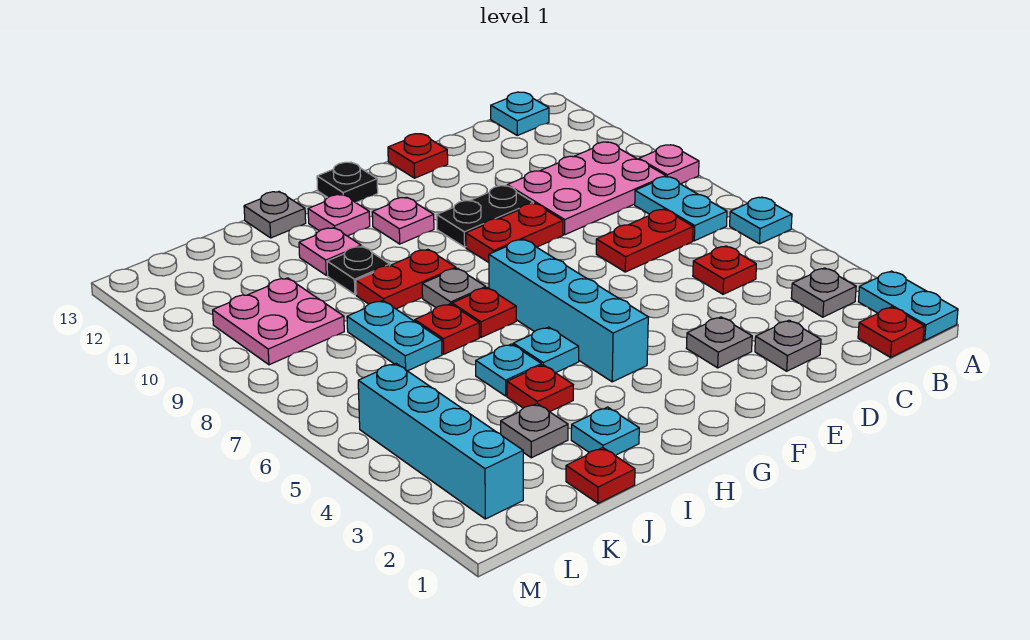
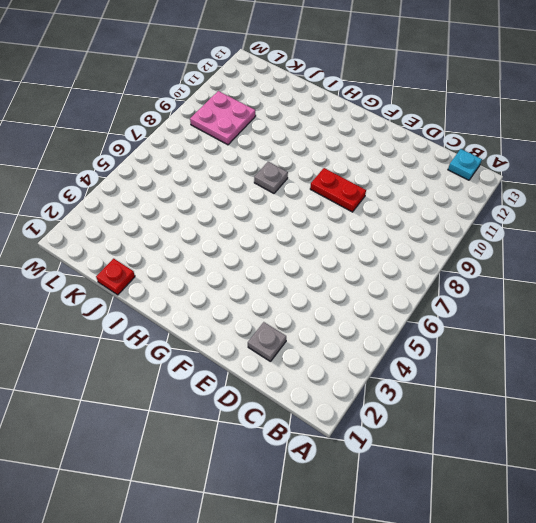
none -> cyan 1x2 plate [858,271,958,340]
none -> cyan 1x1 plate [730,197,792,244]
none -> pink 1x1 plate [639,145,699,184]
none -> red 1x1 plate [858,307,924,357]

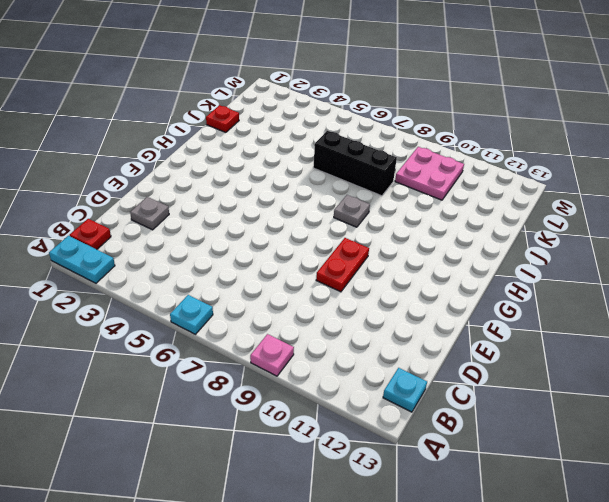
black 1x3 brick [313,131,397,196] -> cyan 1x2 plate [347,301,442,371]
none -> grey 1x1 plate [791,268,856,317]
none -> cyan 1x2 plate [635,177,727,241]
none -> pink 2x3 plate [507,142,666,235]
none -> red 1x1 plate [693,246,756,294]

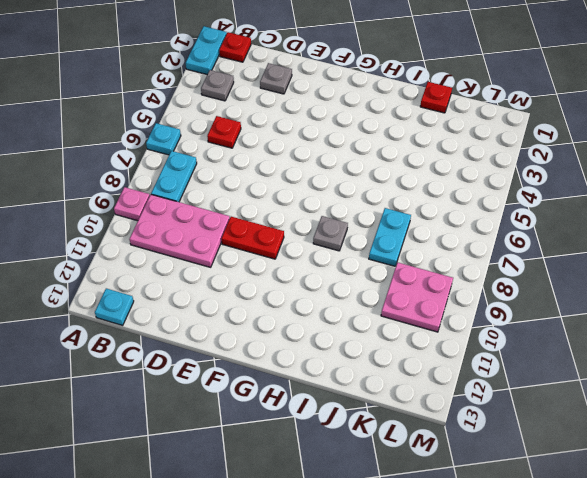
none -> red 1x2 plate [596,209,693,272]
none -> grey 1x1 plate [687,317,752,368]
none -> black 1x2 plate [437,185,533,247]
none -> red 1x1 plate [388,134,448,178]

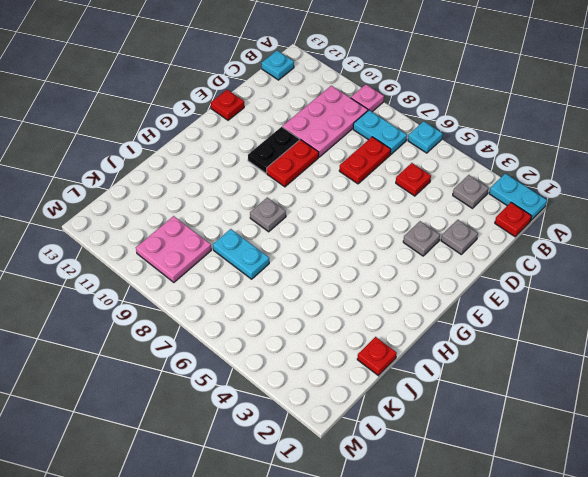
none -> cyan 1x4 brick [489,239,648,382]
none -> pink 1x1 plate [372,197,434,244]
none -> black 1x1 plate [317,162,378,203]
none -> cyan 1x1 plate [513,327,579,373]

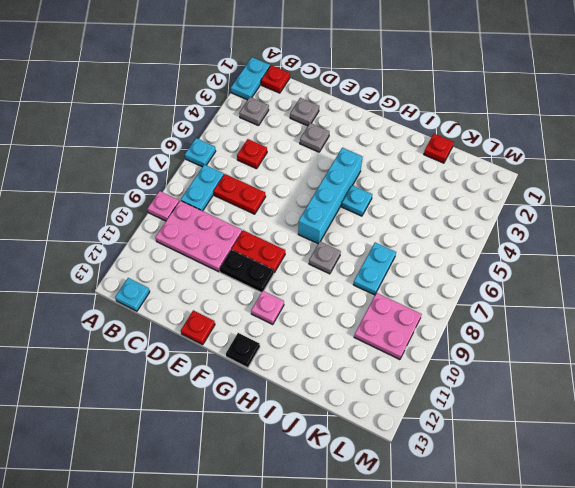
none -> red 1x1 plate [452,288,516,337]
none -> red 1x2 plate [356,249,456,309]
none -> pink 1x1 plate [308,194,370,236]
none -> cyan 1x1 plate [571,407,639,455]

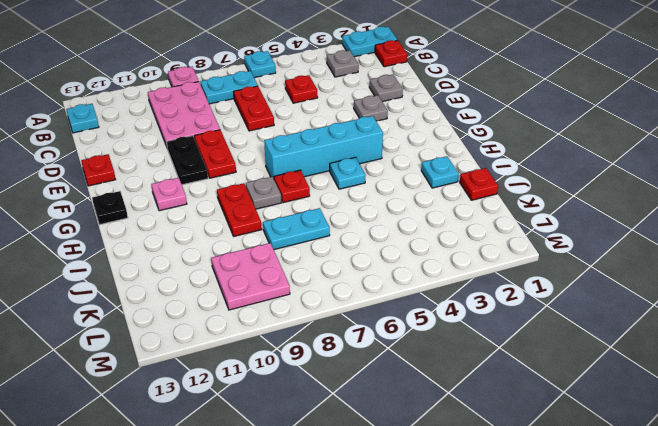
none -> pink 1x1 plate [308,194,370,236]
none -> red 1x1 plate [507,365,573,412]
none -> cyan 1x1 plate [476,344,541,396]
none -> red 1x1 plate [415,304,479,354]

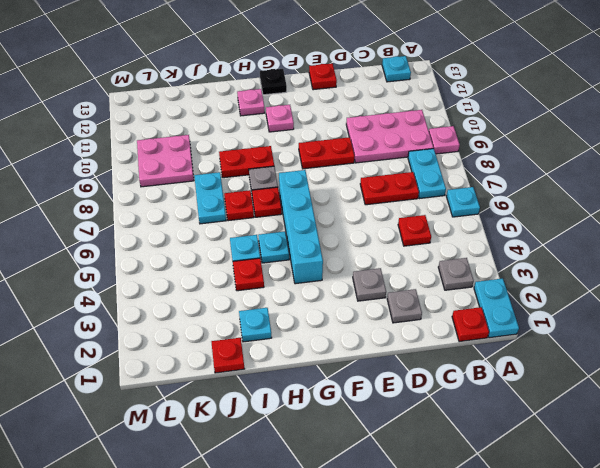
none -> black 1x2 plate [437,185,533,247]
none -> black 1x1 plate [327,246,390,295]
none -> pink 1x1 plate [299,228,361,275]
none -> grey 1x1 plate [244,192,306,238]

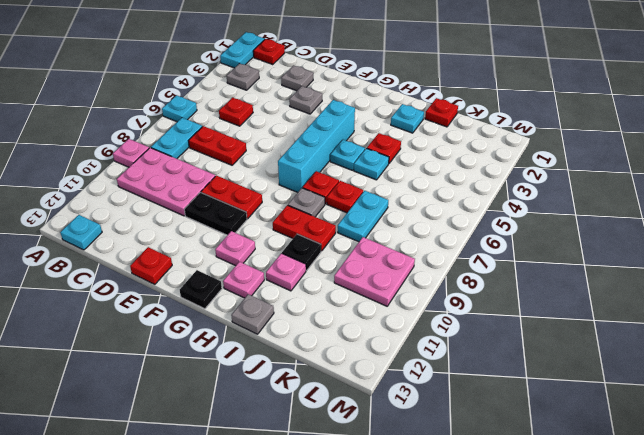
none -> grey 1x1 plate [501,404,568,458]
none -> cyan 1x4 brick [358,363,523,519]

